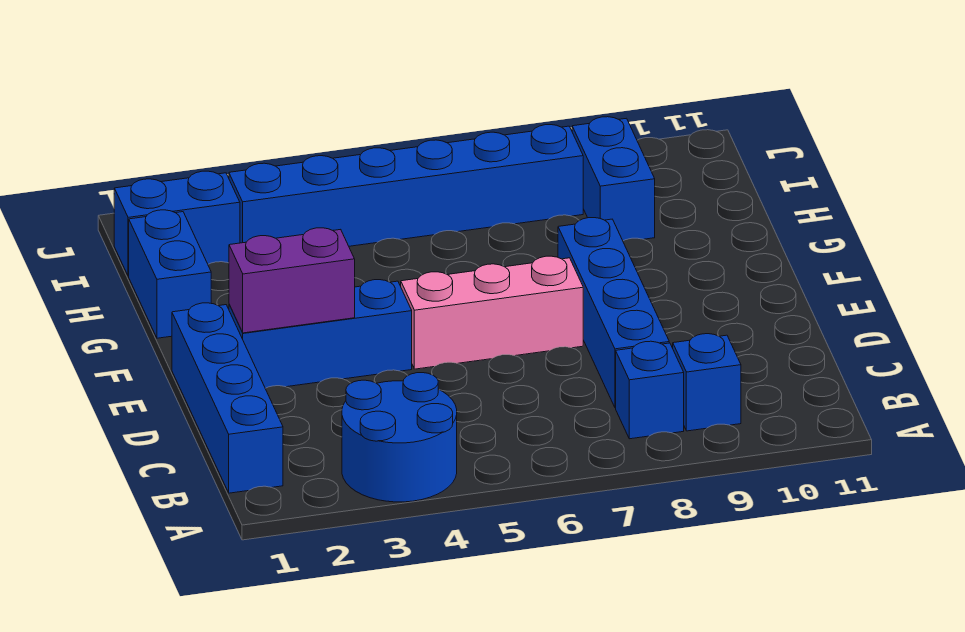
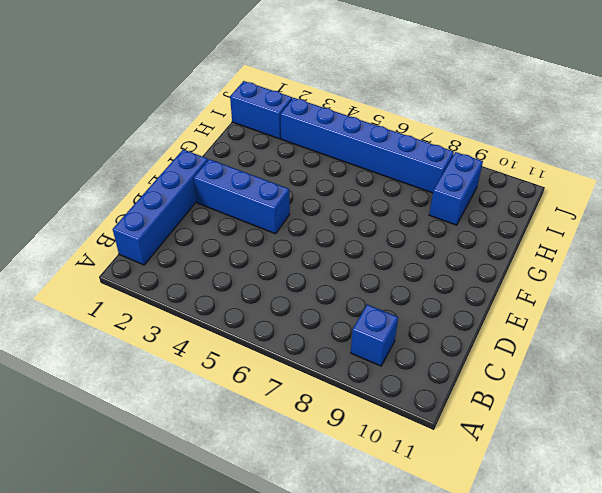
none -> blue 2x2 round brick [342,373,457,502]
none -> blue 1x1 brick [616,341,684,439]
none -> blue 1x4 brick [558,218,669,408]

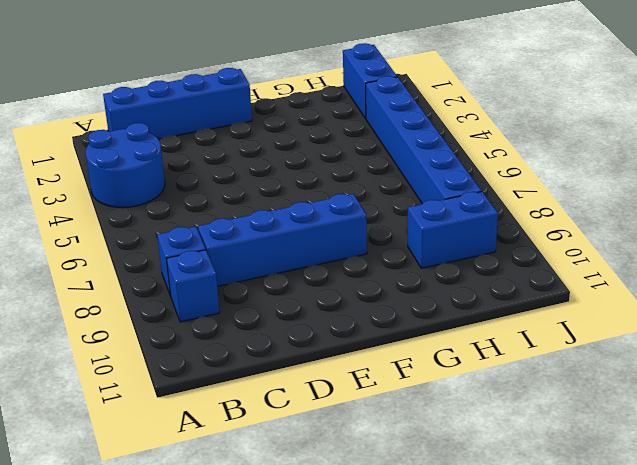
none -> blue 1x3 brick [229,280,412,388]
none -> pink 1x3 brick [401,256,583,369]
none -> blue 1x2 brick [129,210,211,338]

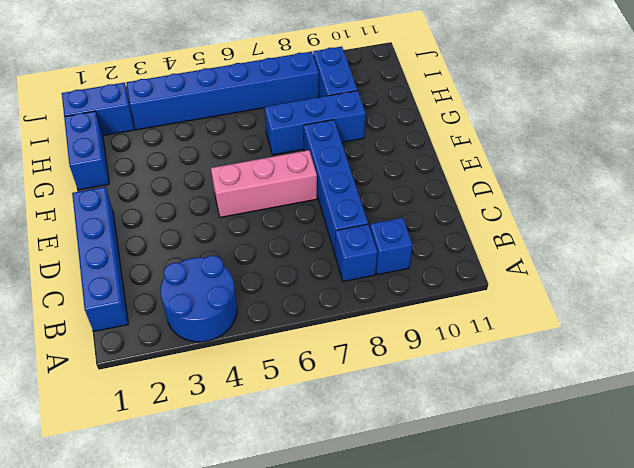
blue 1x3 brick [265,91,366,155] -> blue 1x3 brick moved to [229,280,412,388]
none -> purple 1x2 brick [229,228,355,333]

